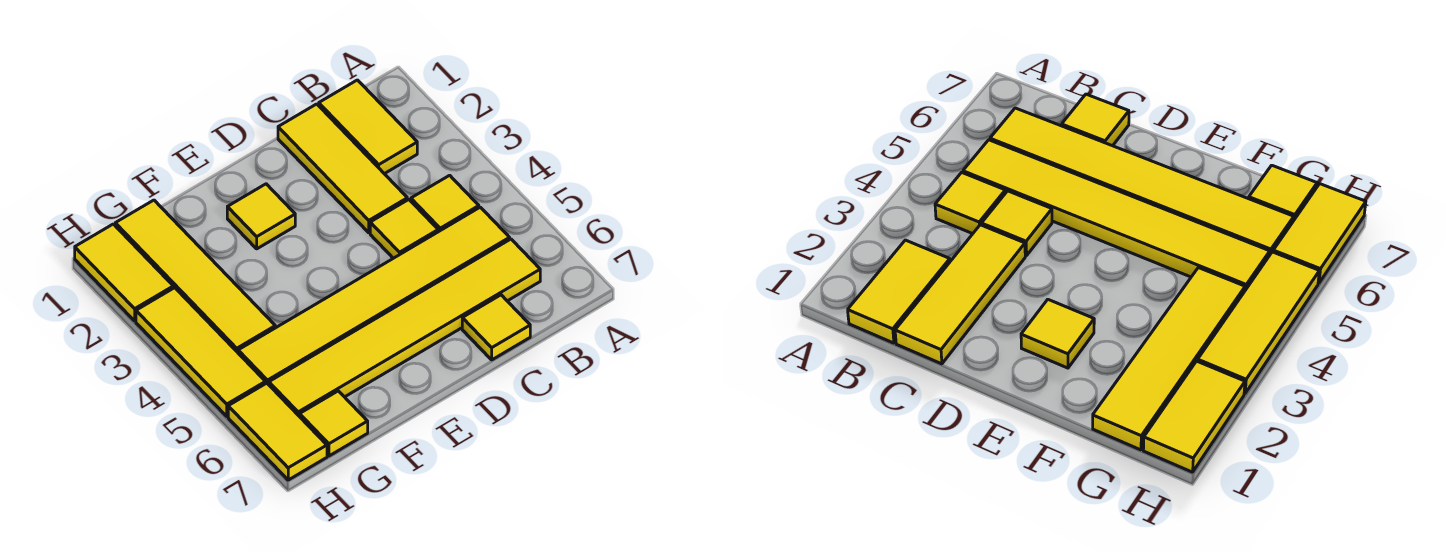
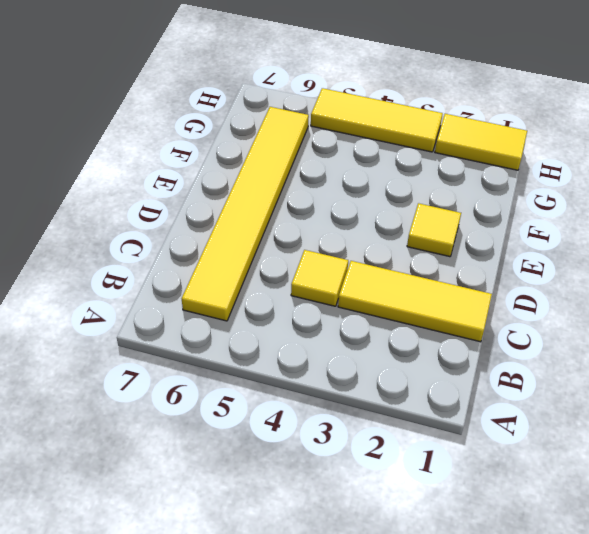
none -> yellow 1x2 tile [319,80,417,174]
none -> yellow 1x1 tile [411,175,479,232]
none -> yellow 1x6 tile [238,207,510,385]

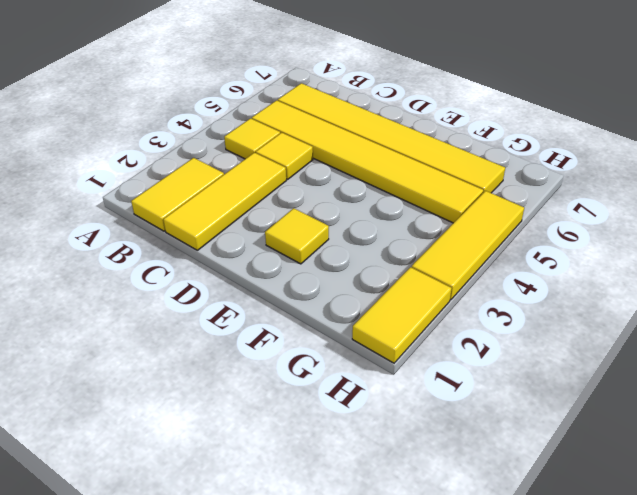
none -> yellow 1x1 tile [462,295,530,360]
none -> yellow 1x4 tile [115,200,275,352]
none -> yellow 1x1 tile [300,391,368,456]

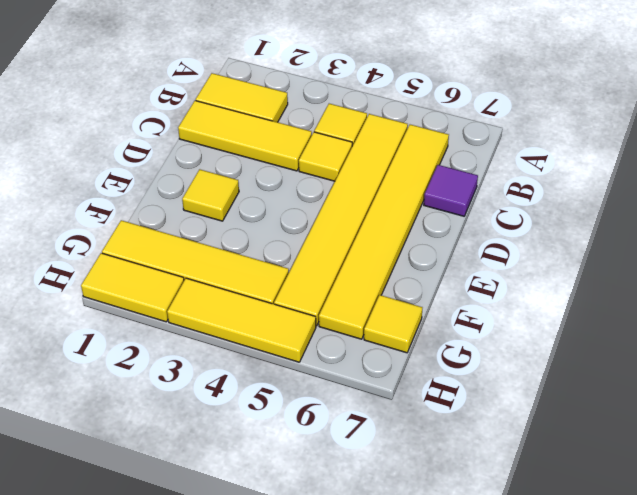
purple 1x1 tile [424,165,478,216] -> yellow 1x1 tile [462,295,530,360]
none -> yellow 1x2 tile [228,383,327,480]

